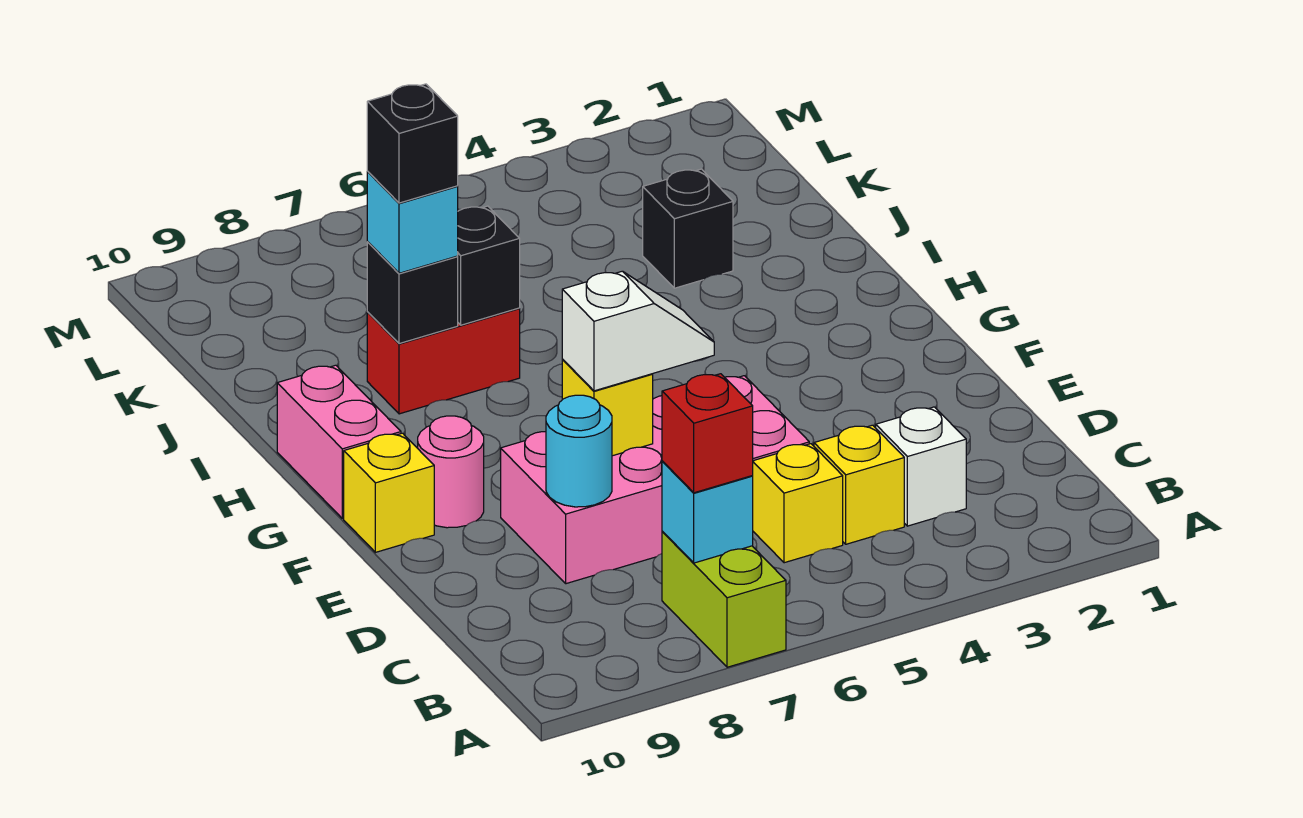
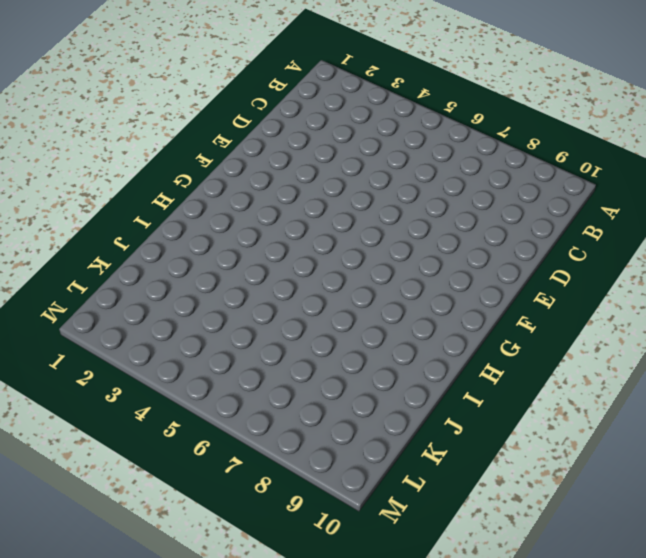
none -> lime 1x2 brick [662,531,786,667]
none -> white 1x1 brick [876,407,966,526]
none -> yellow 1x1 brick [814,425,904,544]

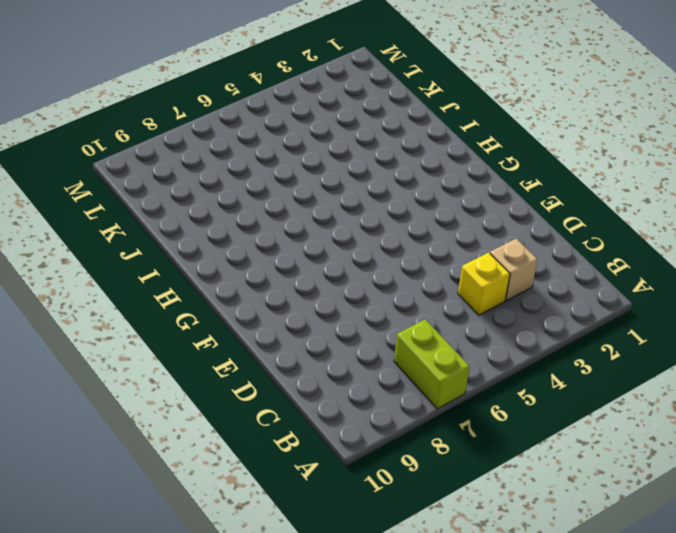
tan 1x1 brick [490,238,538,301] -> white 1x1 brick [876,407,966,526]
none -> yellow 1x1 brick [752,444,843,563]
none -> pink 2x4 brick [501,376,809,584]
none -> pink 1x1 round brick [418,416,484,528]

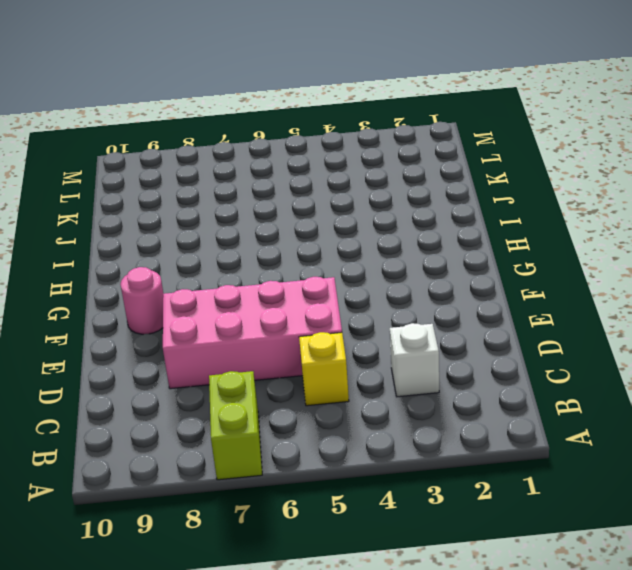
none -> yellow 1x1 brick [814,425,904,544]
none -> yellow 1x1 brick [344,433,434,552]
none -> pink 1x2 brick [277,365,401,518]

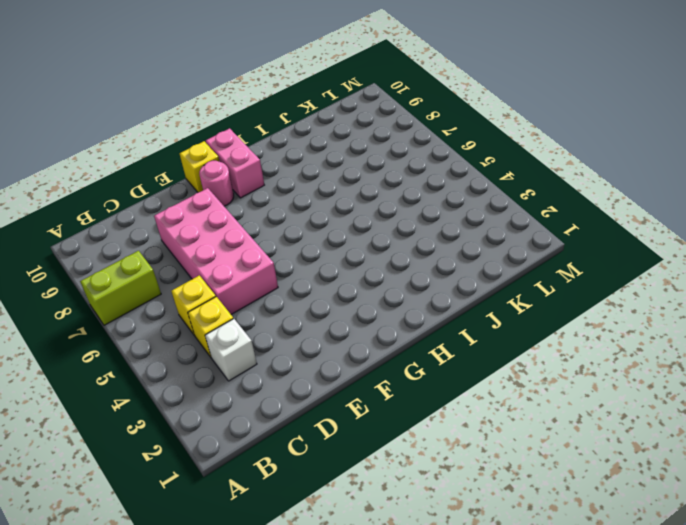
pink 1x2 brick [206,128,264,198] -> pink 1x2 brick turned to [277,365,401,518]
none -> red 1x2 brick [367,308,520,414]
none -> black 1x1 brick [643,169,733,288]
none -> cyan 1x1 brick [662,461,753,563]

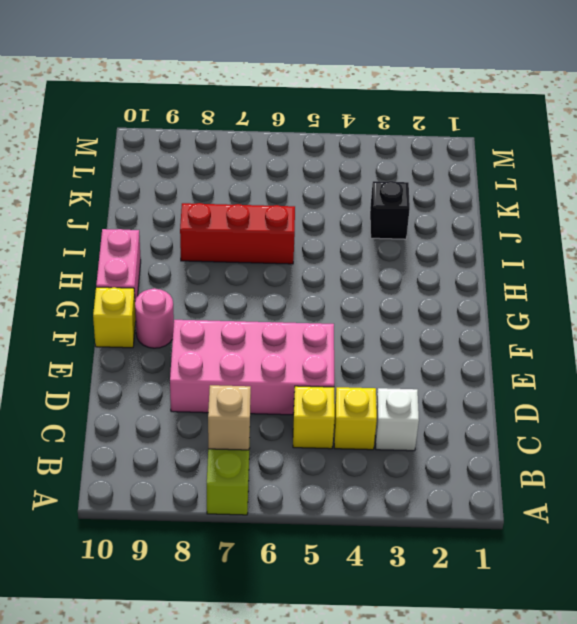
tan 1x1 brick [208,385,251,450] -> cyan 1x1 brick [662,461,753,563]
red 1x3 brick [180,203,295,264] -> red 1x2 brick [367,308,520,414]
none -> cyan 1x1 round brick [546,395,612,507]
none -> yellow 1x1 brick [562,360,653,456]
none -> black 1x1 brick [457,206,520,325]

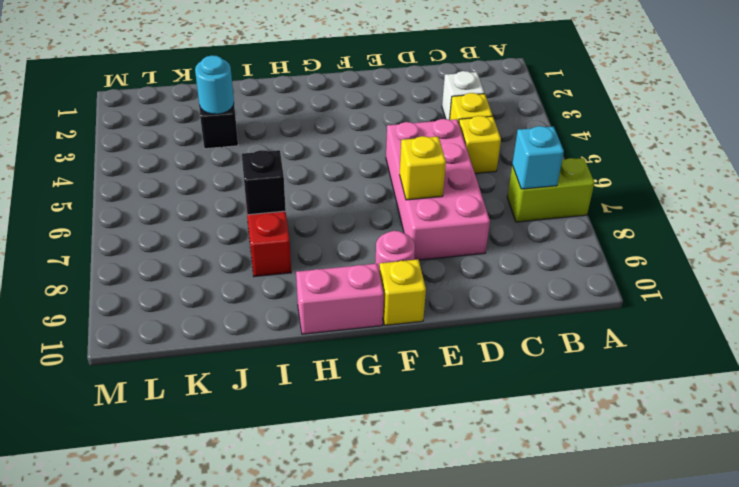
cyan 1x1 round brick [195,55,234,114] -> cyan 1x1 round brick moved to [546,395,612,507]
none -> black 1x1 brick [367,242,458,344]
none -> red 1x1 brick [662,374,753,493]
none -> white 1x2 slope [562,271,714,391]

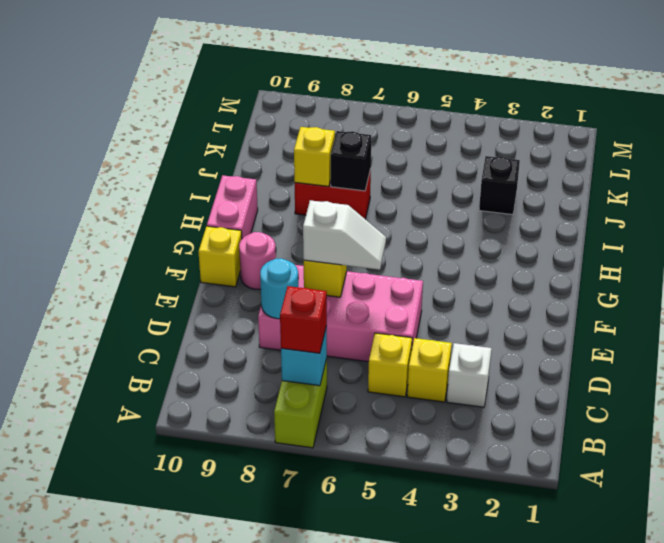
yellow 1x1 brick [294,127,335,187] -> black 1x1 brick [367,242,458,344]
none -> cyan 1x1 brick [367,172,458,273]
none -> black 1x1 brick [367,84,458,203]

